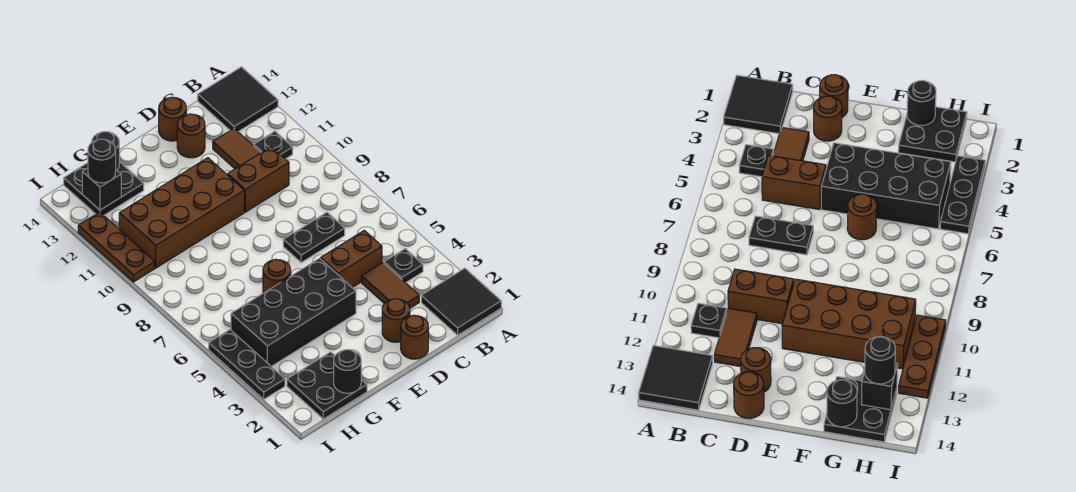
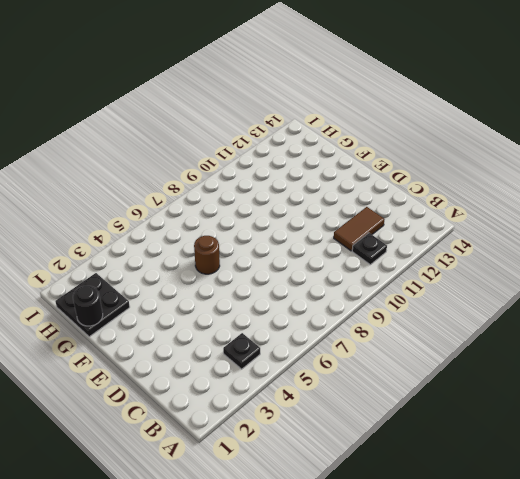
none -> black 2x2 tile [421,268,501,335]
none -> black 2x2 tile [198,67,278,132]
none -> brown 1x2 tile [362,263,419,308]

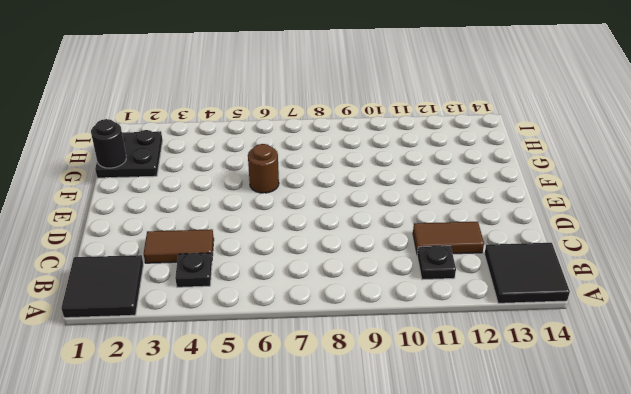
none -> brown 1x2 brick [321,230,382,288]
none -> black 1x2 plate [283,212,345,263]
none -> brown 1x2 brick [228,147,289,212]

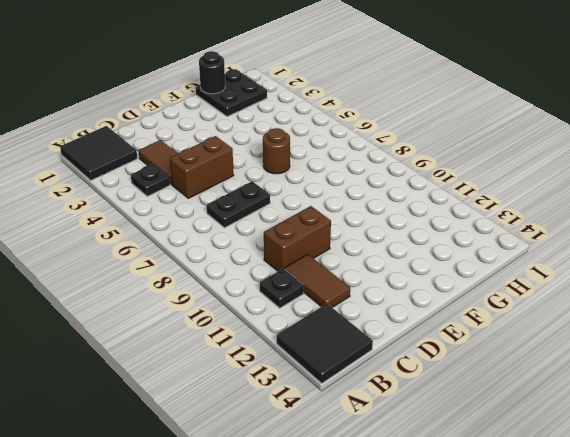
none -> brown 1x1 round brick [401,315,428,359]
none -> brown 1x1 round brick [382,299,410,342]
none -> brown 1x1 round brick [177,114,205,158]

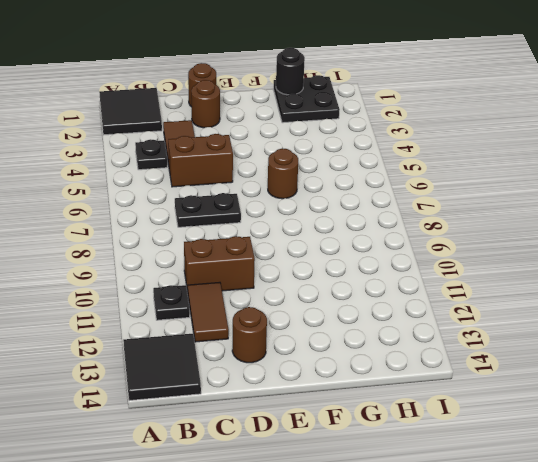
none -> brown 1x1 round brick [159,97,186,141]
none -> black 2x4 brick [231,258,356,366]
none -> brown 2x4 brick [119,158,244,268]

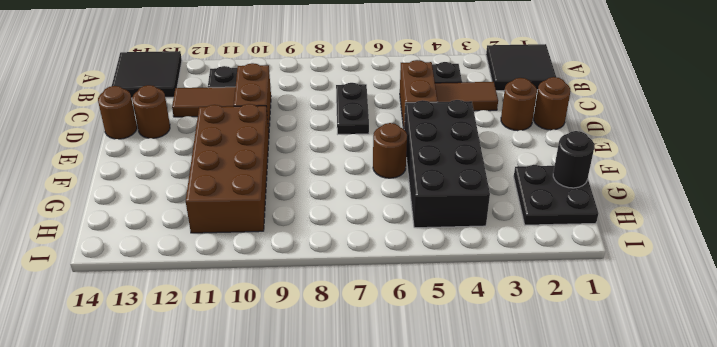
none -> black 2x2 plate [64,162,144,215]
none -> black 1x3 plate [209,330,285,399]
none -> brown 1x3 plate [78,212,155,282]

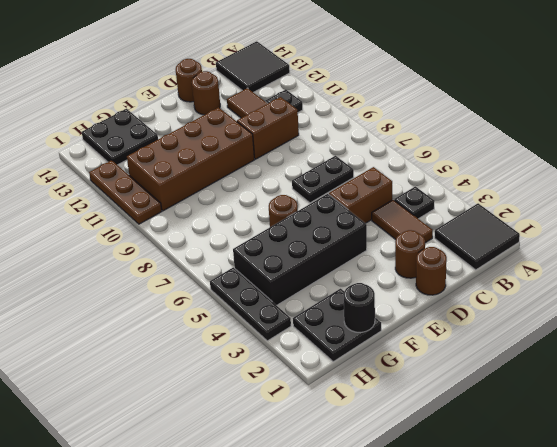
none -> black 1x1 round brick [92,132,119,170]
none -> black 1x1 brick [82,168,121,210]
none -> black 1x1 round brick [88,139,116,183]

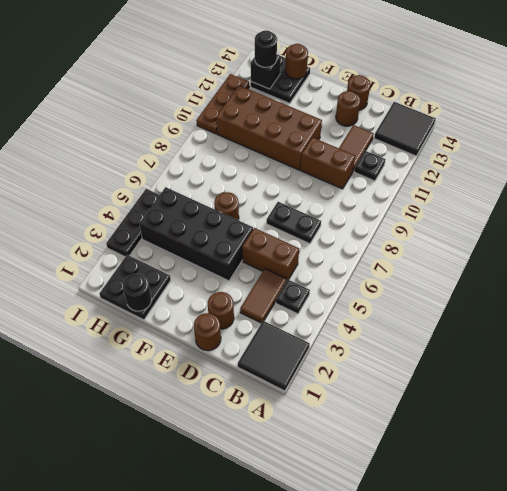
brown 1x1 round brick [285,44,308,79] -> black 1x1 round brick [92,132,119,170]

